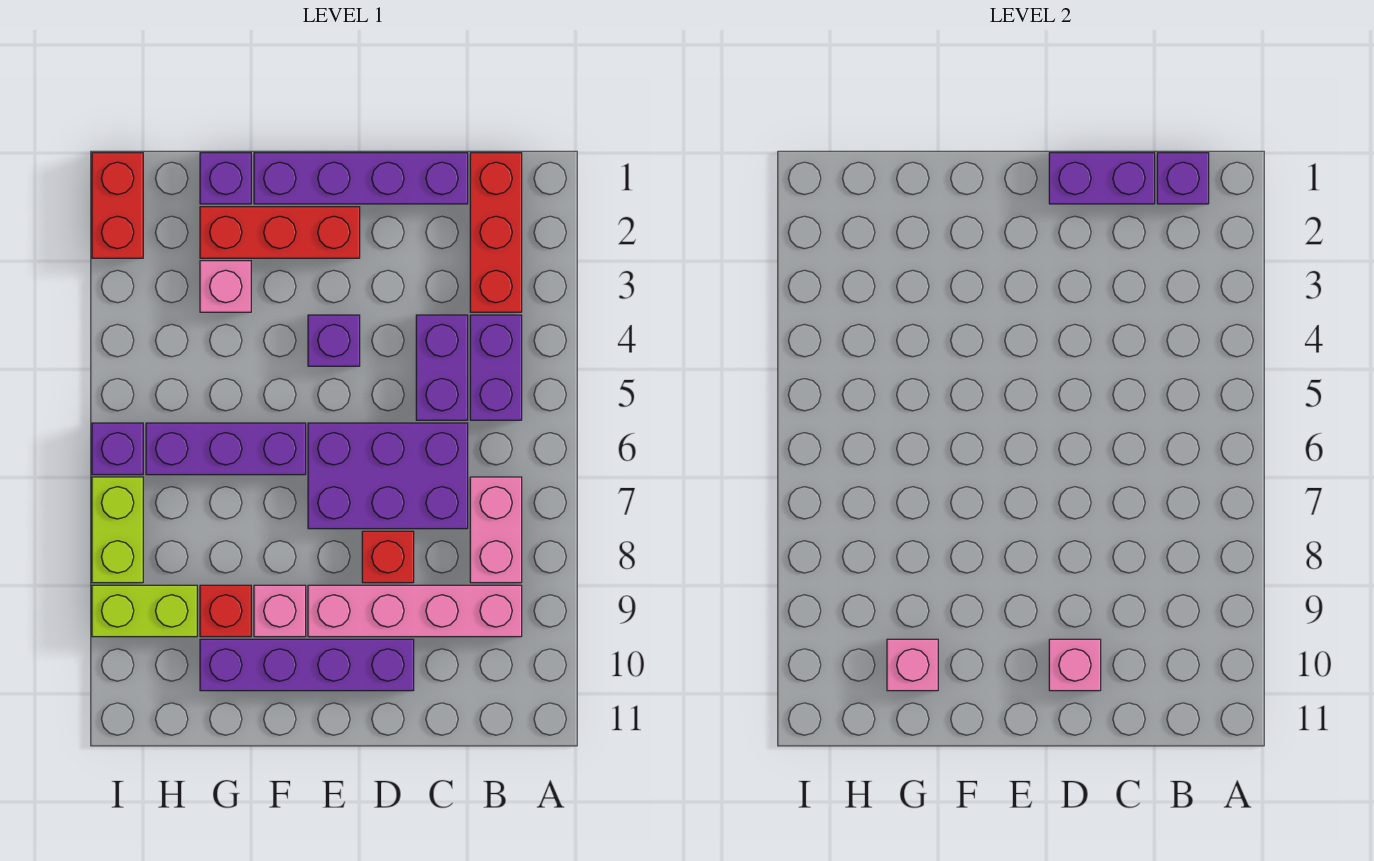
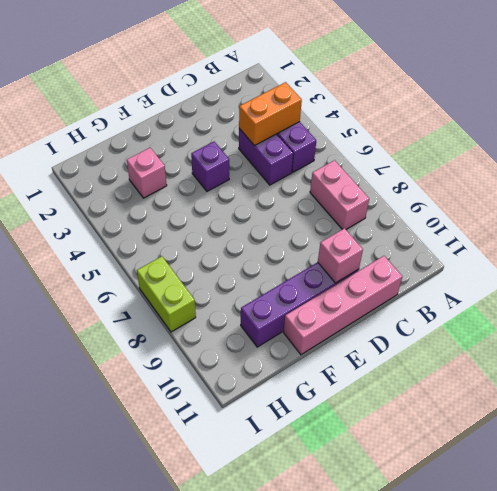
orange 1x2 brick [239,82,302,145] -> none
pink 1x4 brick [284,256,402,355] -> pink 1x4 brick moved to [308,585,522,637]
none -> red 1x3 brick [470,153,522,312]
none -> purple 1x4 brick [254,153,468,204]
none -> purple 2x3 brick [308,423,468,529]

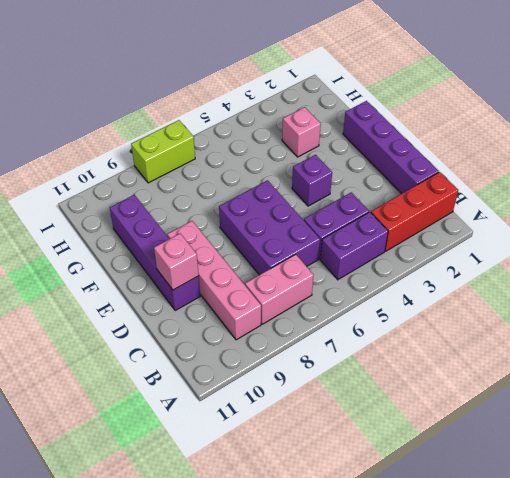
none -> red 1x1 brick [362,531,414,583]
none -> red 1x3 brick [200,207,360,258]
none -> purple 1x3 brick [146,423,306,475]

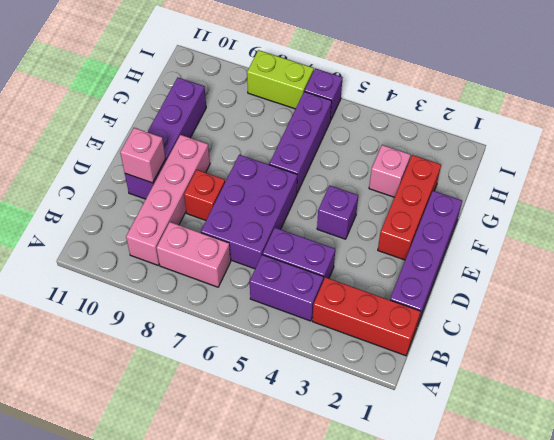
none -> pink 1x1 brick [254,585,306,637]
none -> purple 1x1 brick [200,153,251,204]
none -> red 1x1 brick [200,585,251,637]

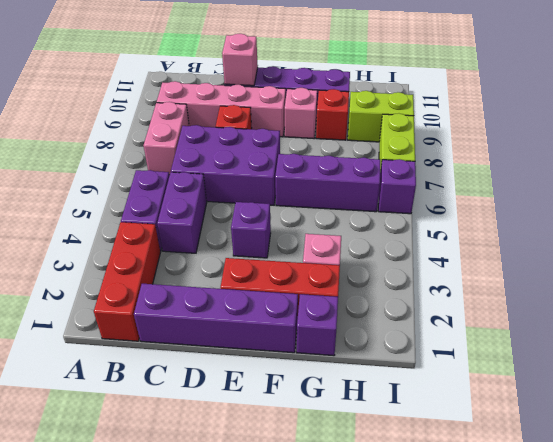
none -> red 1x2 brick [92,153,143,258]
none -> purple 1x1 brick [1157,153,1209,204]
none -> purple 1x2 brick [1049,153,1155,204]

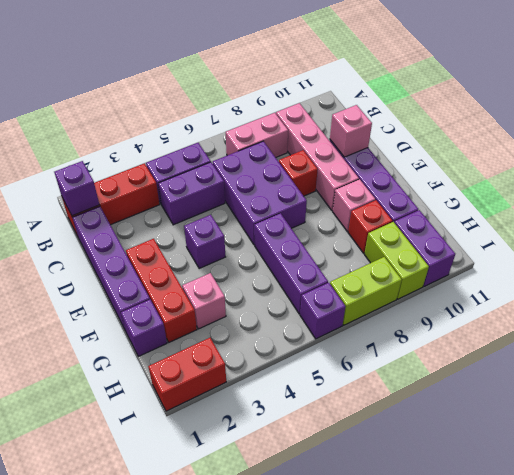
purple 1x2 brick [394,210,455,286] -> purple 1x2 brick moved to [1049,153,1155,204]
none -> pink 1x1 brick [887,639,938,691]

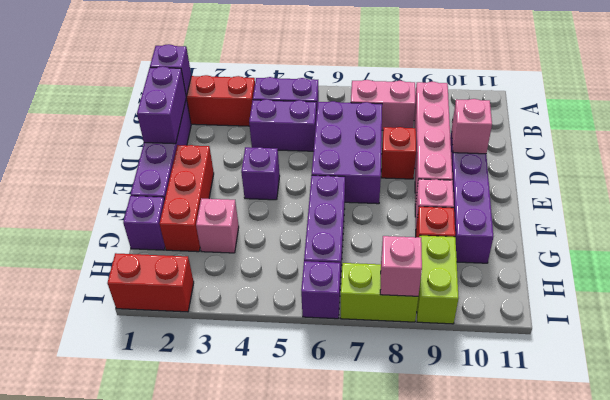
pink 1x1 brick [380,236,422,296] -> pink 1x1 brick moved to [887,639,938,691]

